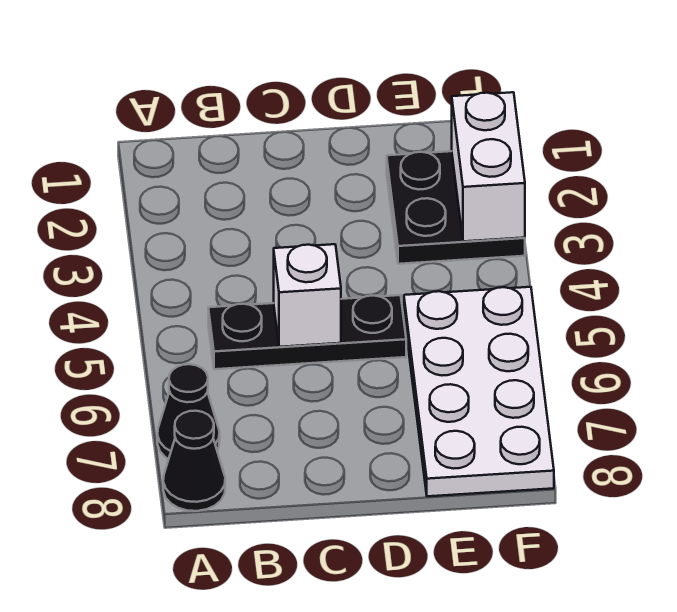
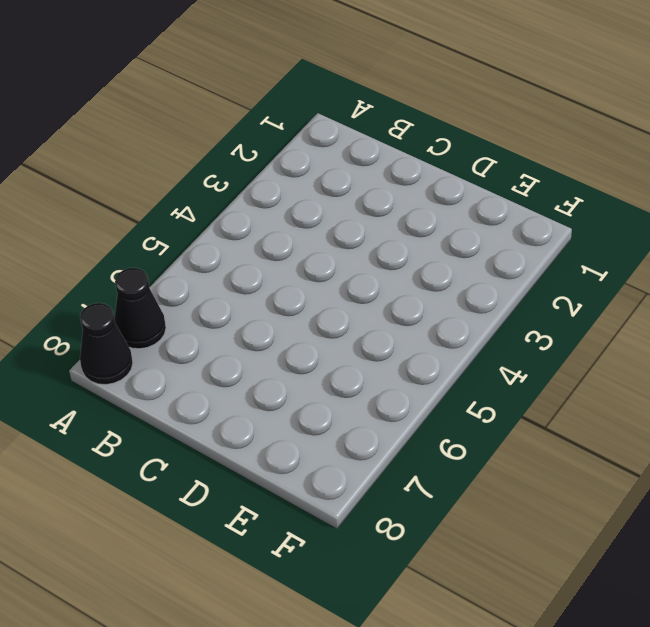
none -> black 1x3 plate [208,295,406,369]
none -> black 2x2 plate [387,151,525,264]

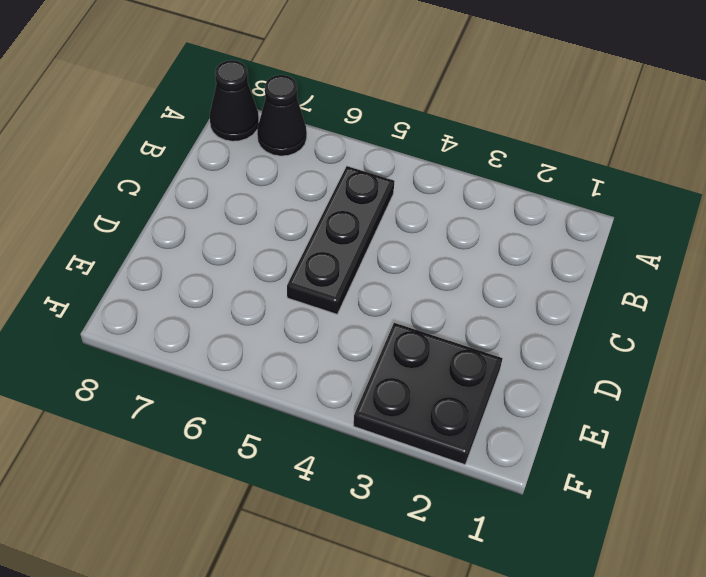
none -> white 2x4 plate [404,287,554,496]
none -> white 1x1 brick [274,244,341,347]

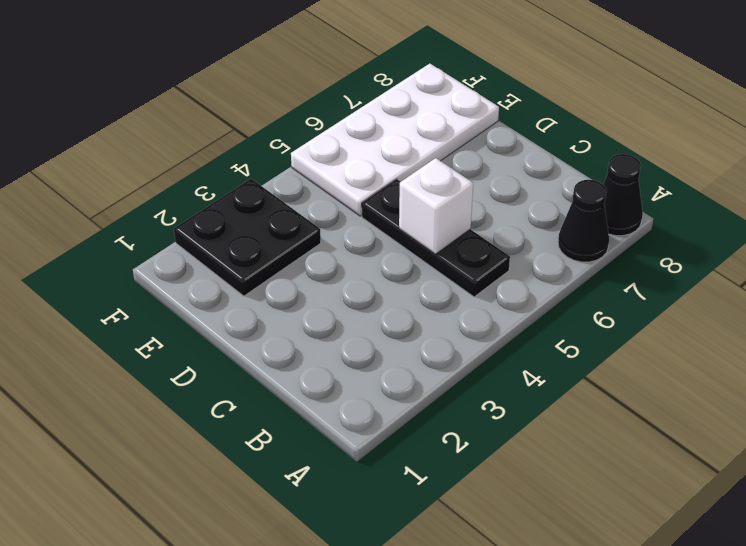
none -> white 1x2 brick [452,92,525,241]

